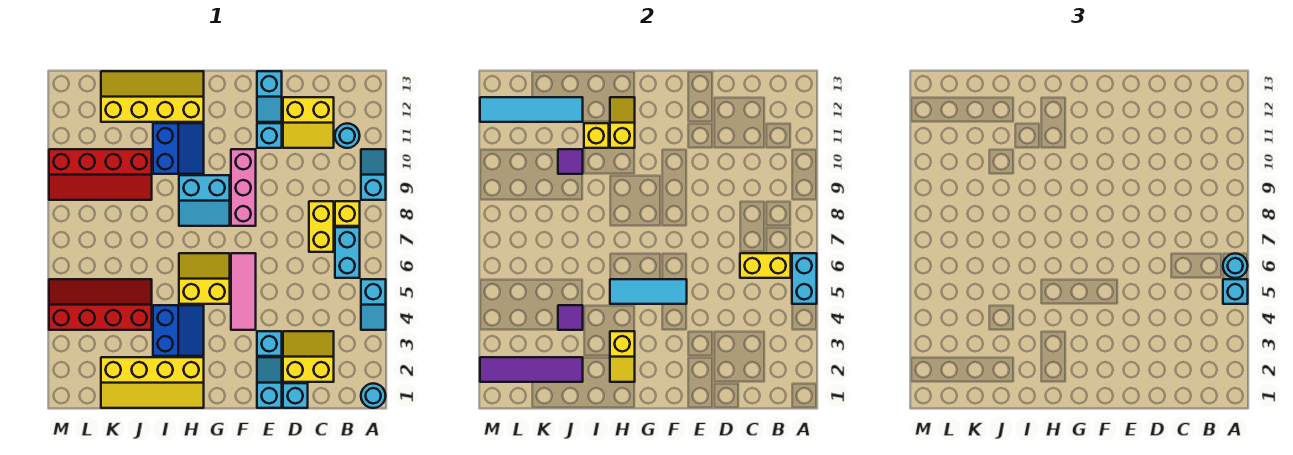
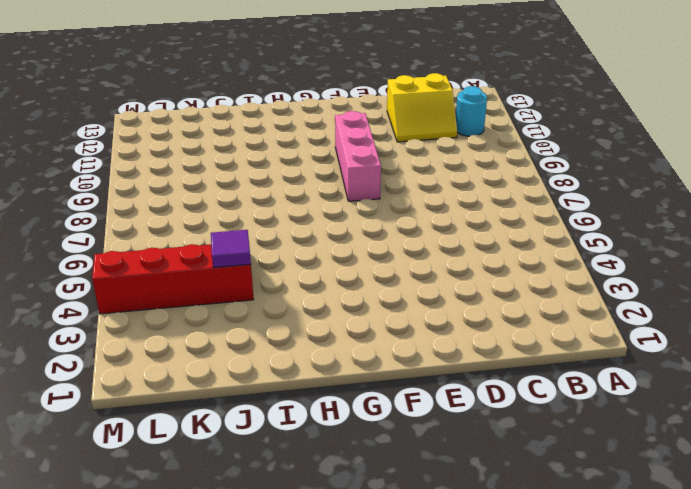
none -> cyan 1x1 round brick [361,383,386,408]
none -> cyan 1x2 slope [361,279,386,330]
none -> cyan 1x2 slope [361,149,386,200]
none -> cyan 1x2 brick [335,227,360,278]

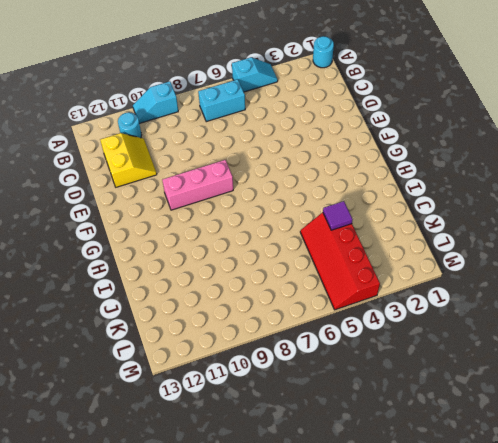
none -> yellow 1x1 brick [335,201,360,226]
none -> yellow 2x2 slope [283,331,334,382]
none -> yellow 1x2 brick [309,201,334,252]
none -> cyan 1x1 brick [283,383,308,408]

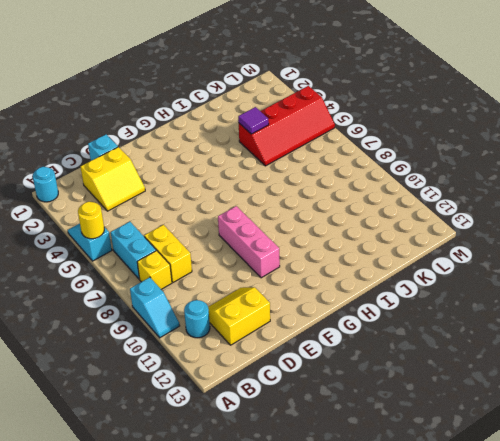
yellow 1x1 round brick [78,202,104,239] -> cyan 1x2 brick [792,253,817,304]
none -> cyan 1x2 slope [257,357,282,408]
none -> cyan 1x1 brick [257,331,282,356]
none -> cyan 1x1 brick [257,123,282,148]
none -> cyan 1x2 slope [257,71,282,122]

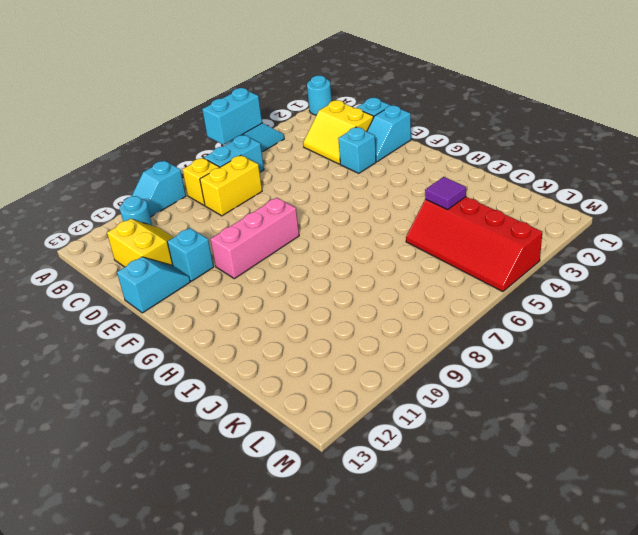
none -> pink 1x3 tile [231,253,256,330]
none -> yellow 2x2 slope [179,253,230,304]
none -> cyan 2x2 slope [179,175,230,226]
none -> yellow 2x4 slope [101,357,204,408]

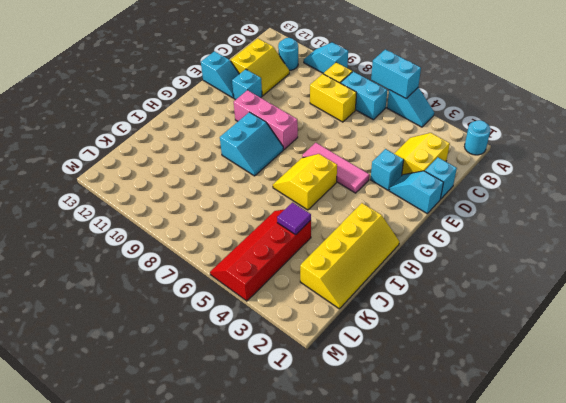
none -> blue 2x2 slope [153,305,204,356]
none -> blue 2x2 slope [153,123,204,174]
none -> yellow 2x4 slope [101,71,204,122]
none -> red 2x4 slope [49,149,152,200]

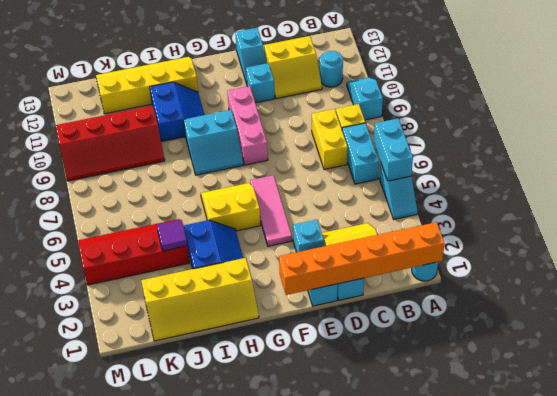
orange 1x6 brick [279,222,445,295] -> none
none -> yellow 1x2 brick [740,253,791,278]
none -> cyan 1x3 tile [610,279,687,304]
none -> yellow 1x2 slope [610,331,635,382]
none -> yellow 1x2 slope [610,97,635,148]

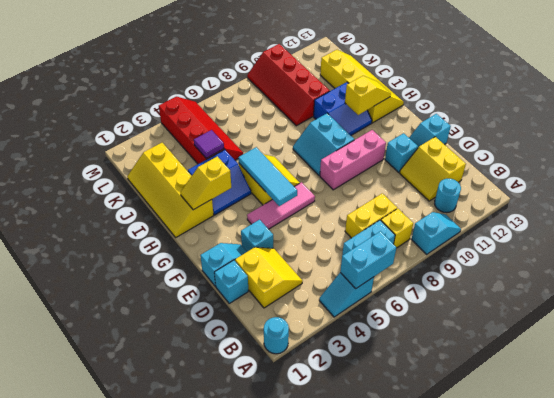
none -> yellow 1x2 brick [740,253,791,278]
none -> yellow 1x1 brick [584,123,609,148]
none -> purple 1x4 tile [480,357,583,382]
none -> purple 1x1 tile [558,149,583,174]

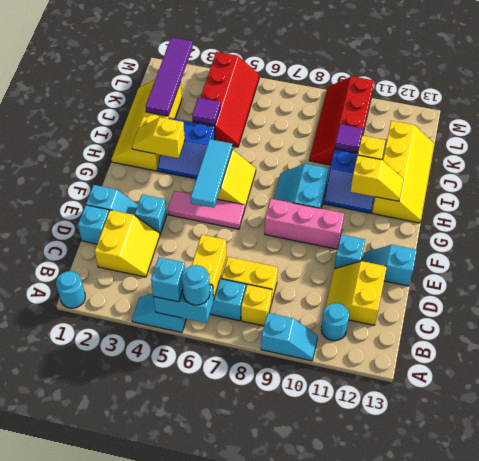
none -> cyan 1x4 tile [480,97,583,122]

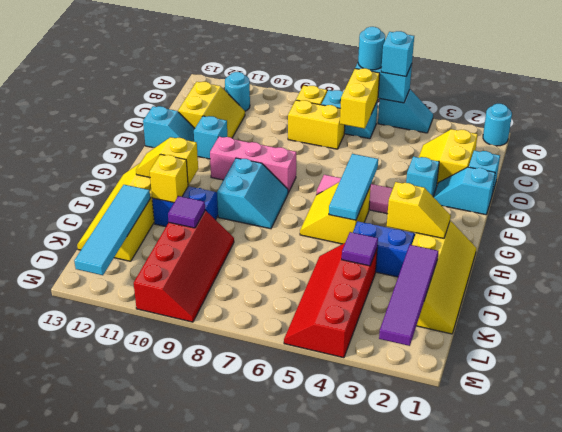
none -> cyan 1x2 slope [361,149,386,200]

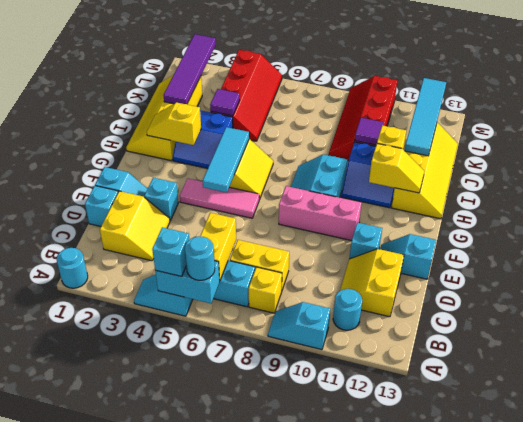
cyan 1x2 slope [268,302,330,350] -> cyan 1x2 slope turned to [361,149,386,200]

